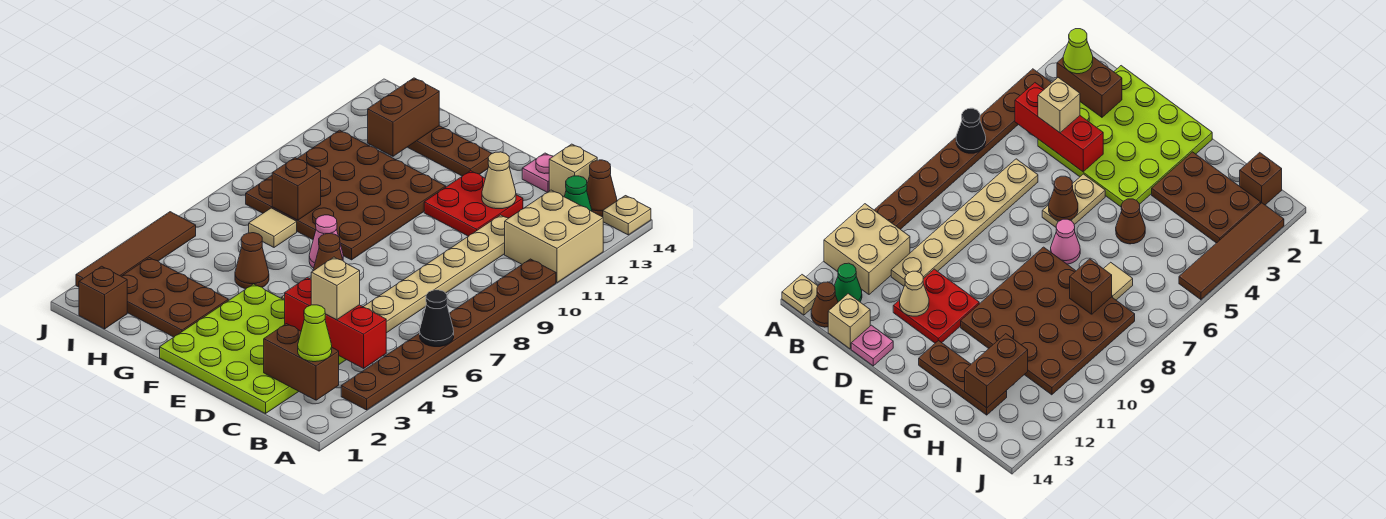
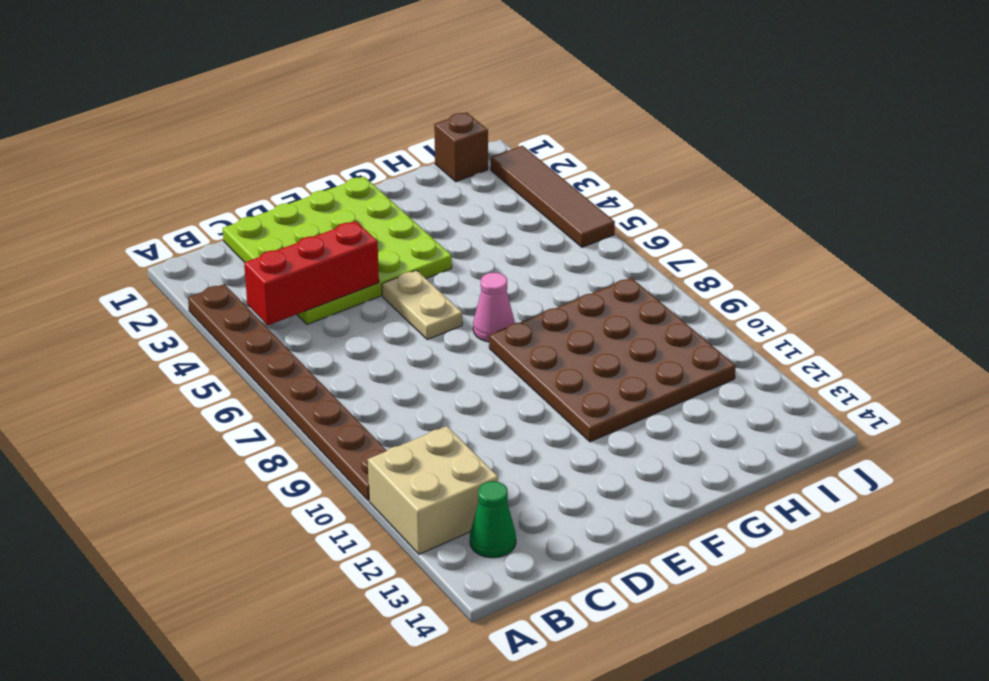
none -> tan 1x1 plate [603,196,651,235]
none -> brown 1x1 cone [587,160,617,217]
none -> tan 1x6 plate [364,215,508,333]

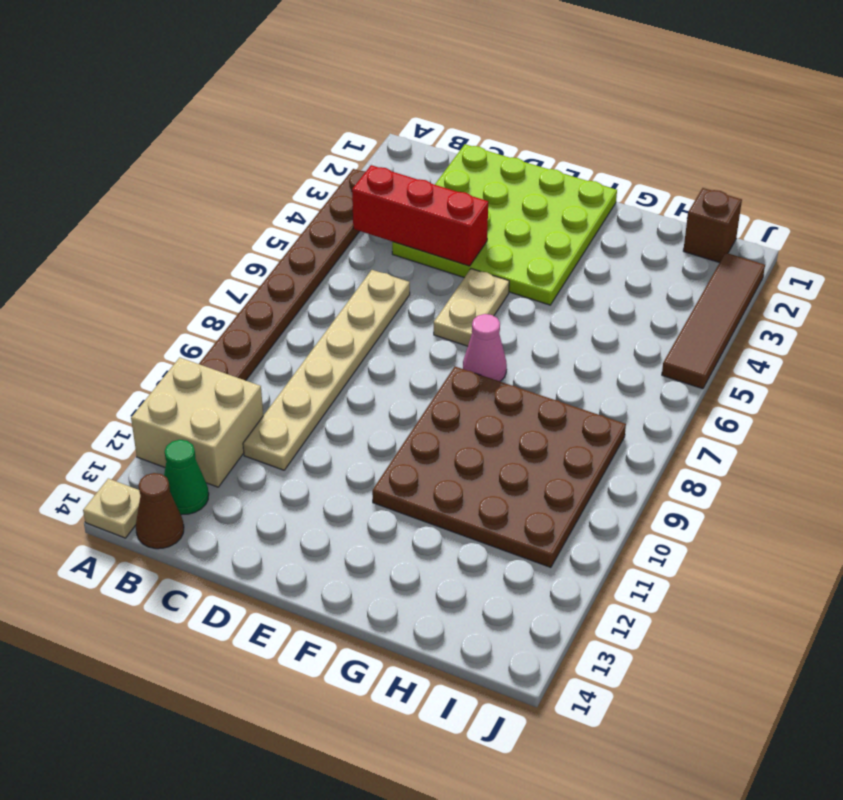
none -> tan 1x1 brick [549,144,597,196]
none -> red 2x2 plate [424,171,523,236]
none -> pink 1x1 plate [522,153,553,192]

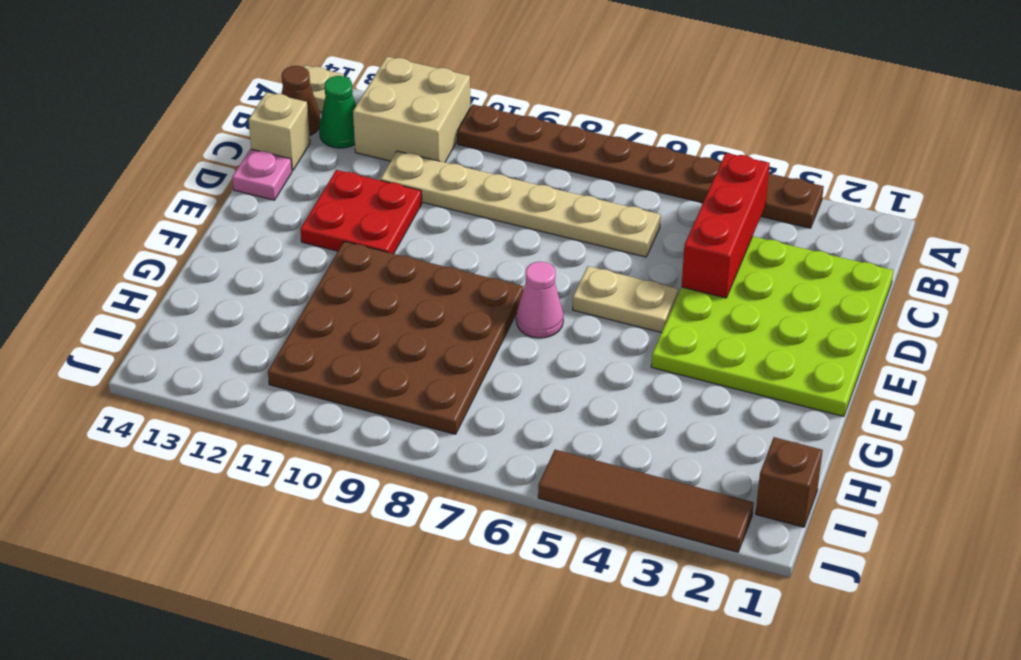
none -> brown 1x3 plate [408,126,492,176]
none -> brown 2x3 plate [121,258,228,337]
none -> brown 1x1 cone [235,233,269,289]

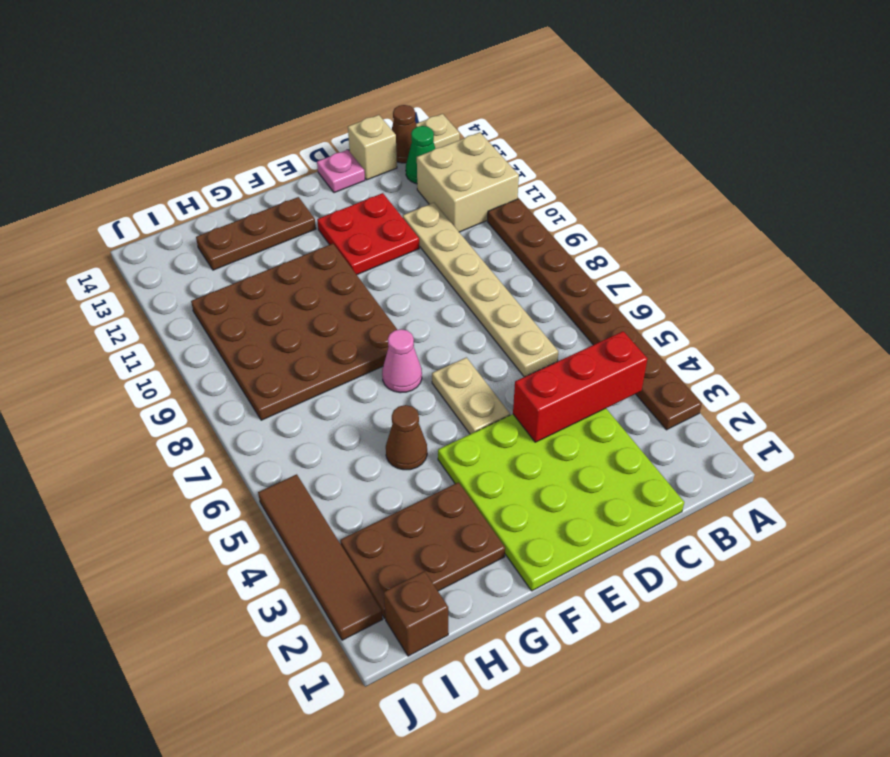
none -> tan 1x1 tile [249,208,297,247]
none -> black 1x1 cone [420,290,454,347]
none -> brown 1x2 brick [264,324,339,400]

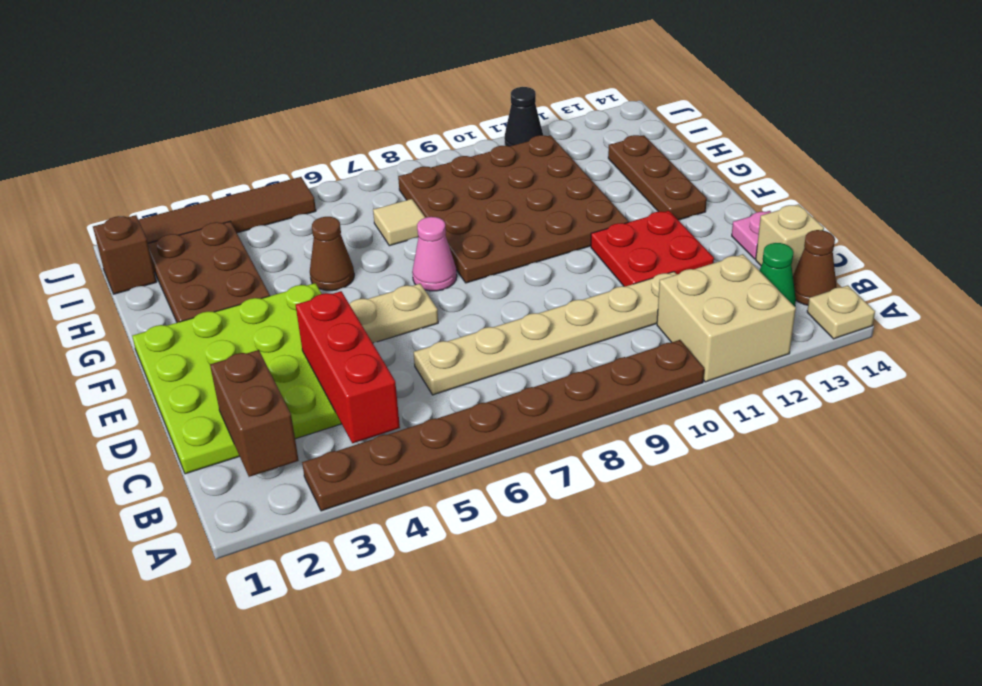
black 1x1 cone [504,87,543,146] -> black 1x1 cone moved to [420,290,454,347]
none -> tan 1x1 cone [482,152,516,209]
none -> brown 1x1 cone [313,234,343,271]
none -> brown 1x1 brick [272,158,321,220]

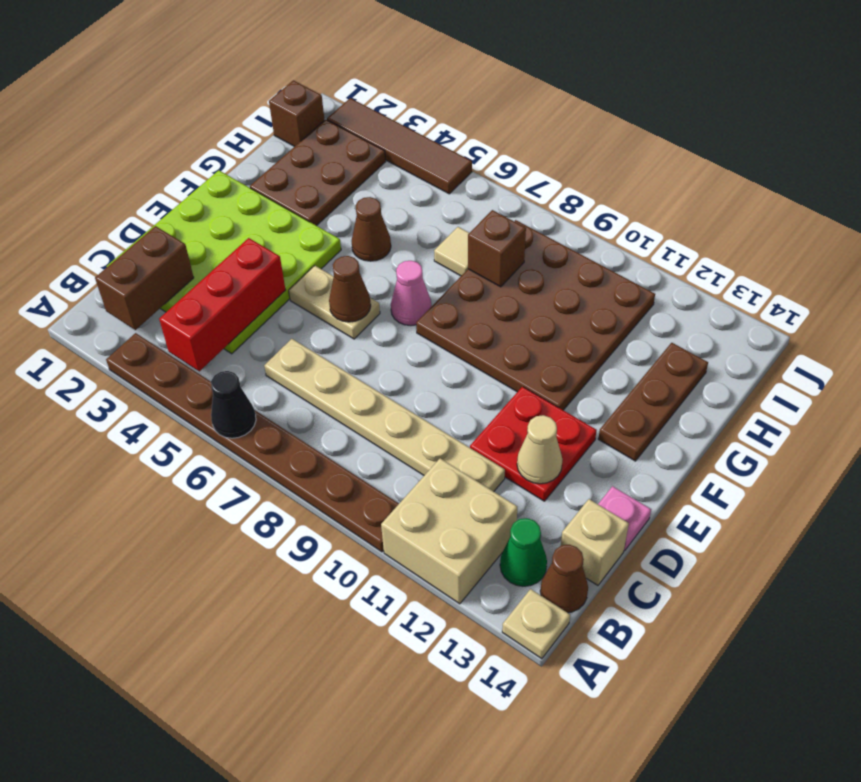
none -> brown 1x2 brick [368,78,439,156]
none -> lime 1x1 cone [298,305,332,362]
none -> tan 1x1 brick [311,257,360,320]

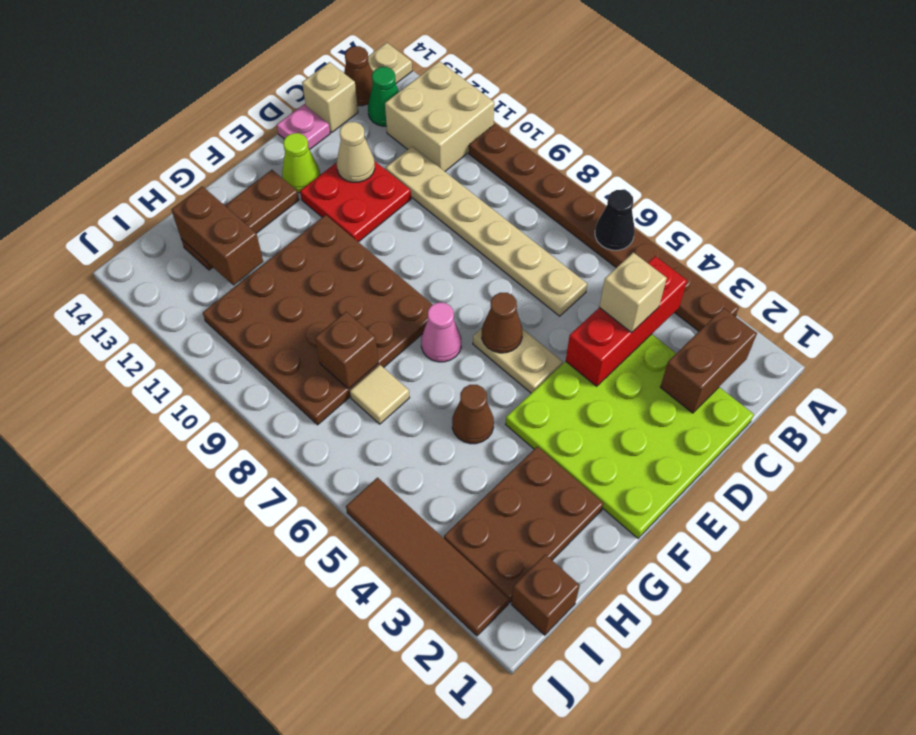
lime 1x1 cone [282,133,320,193] -> lime 1x1 cone moved to [298,305,332,362]

